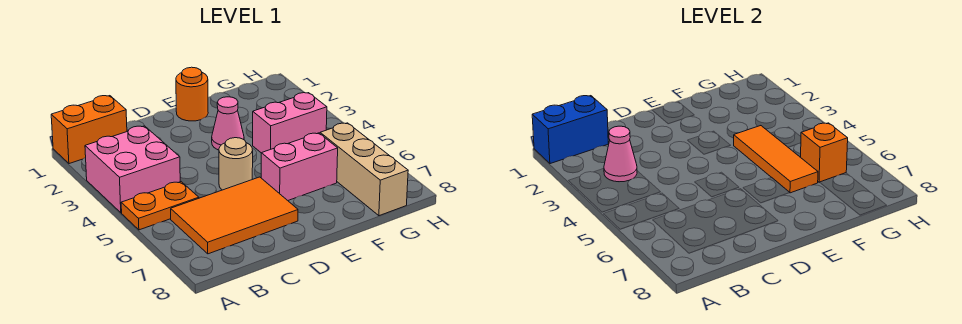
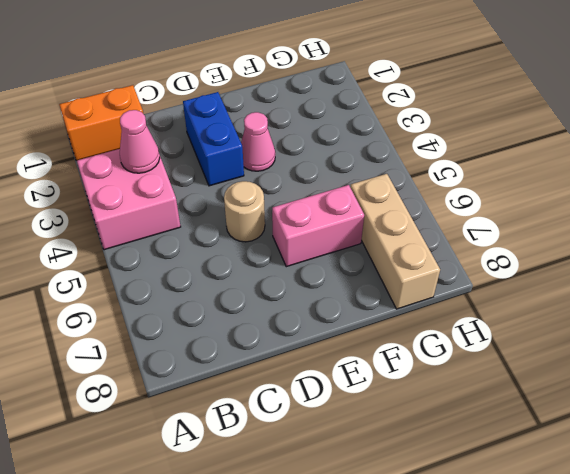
blue 1x2 brick [183,92,244,186] -> blue 1x2 brick turned to [532,96,608,164]
none -> orange 1x2 plate [121,182,199,230]
none -> orange 2x3 tile [171,177,298,254]
none -> orange 1x1 round brick [176,67,208,121]

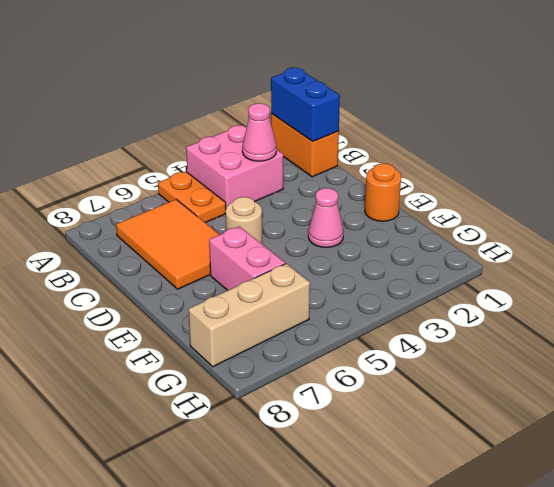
none -> pink 1x2 brick [253,93,327,153]
none -> orange 1x3 tile [734,126,818,193]
none -> orange 1x1 brick [801,123,848,182]

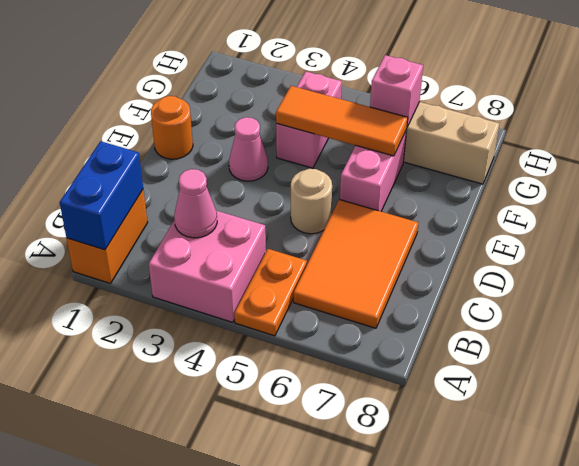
pink 1x1 brick [370,55,423,127] -> orange 1x1 brick [801,123,848,182]

